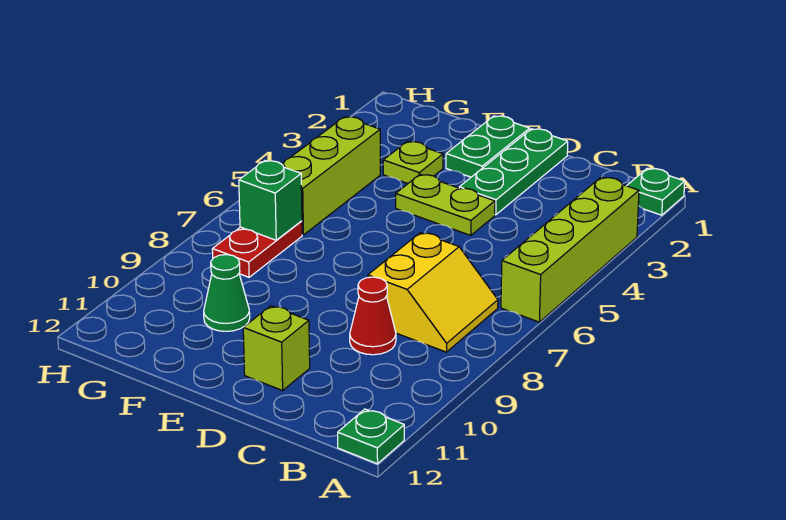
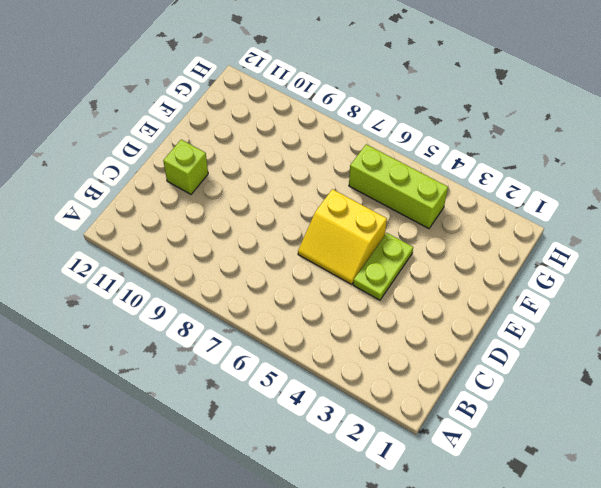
yellow 2x2 slope [298,189,387,285] -> yellow 2x2 slope moved to [368,233,498,352]
none -> green 1x1 plate [627,168,685,215]
none -> lime 1x4 brick [501,177,639,322]
none -> green 1x1 plate [338,409,404,464]

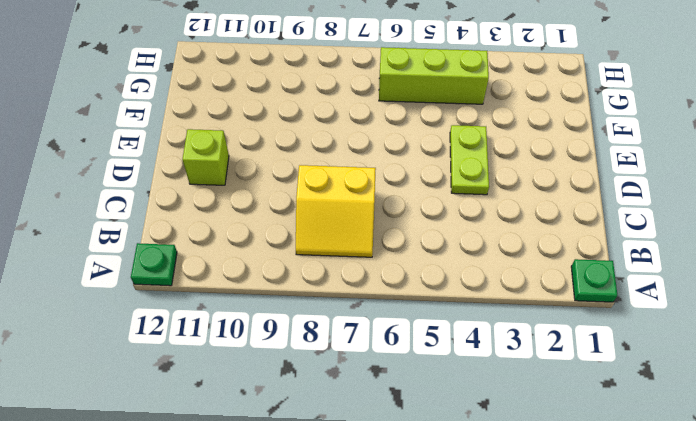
none -> lime 1x4 brick [501,177,639,322]
none -> red 1x1 cone [350,277,396,355]
none -> green 1x3 plate [459,129,568,215]

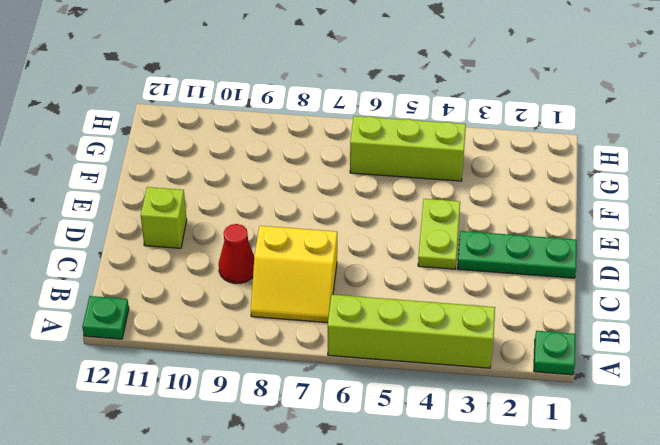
none -> green 1x2 plate [446,116,530,177]
none -> lime 1x1 plate [383,141,443,184]
none -> green 1x1 cone [204,255,250,331]

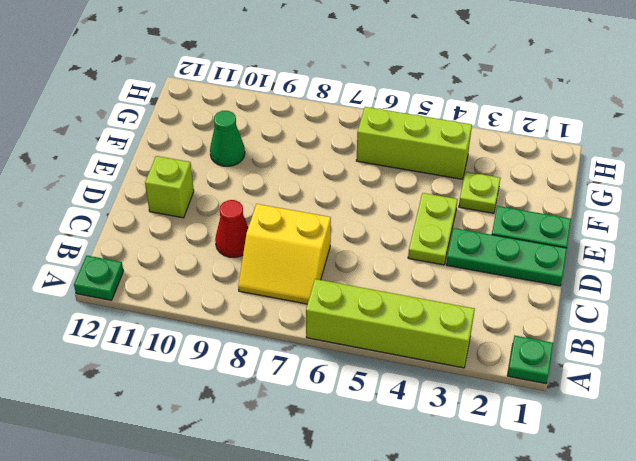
none -> red 1x2 plate [212,221,302,277]
none -> green 1x1 brick [239,161,302,240]

